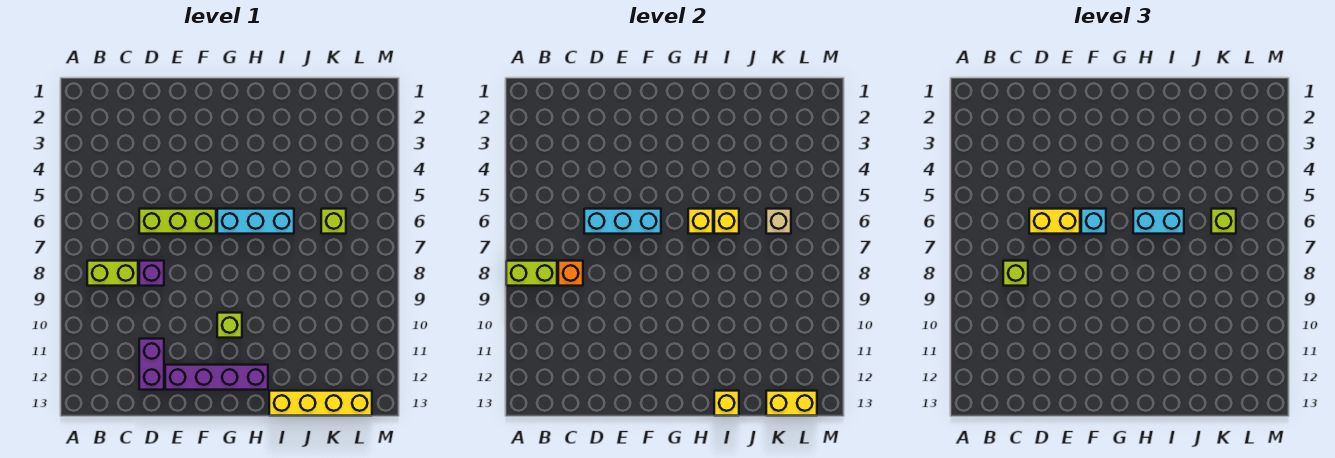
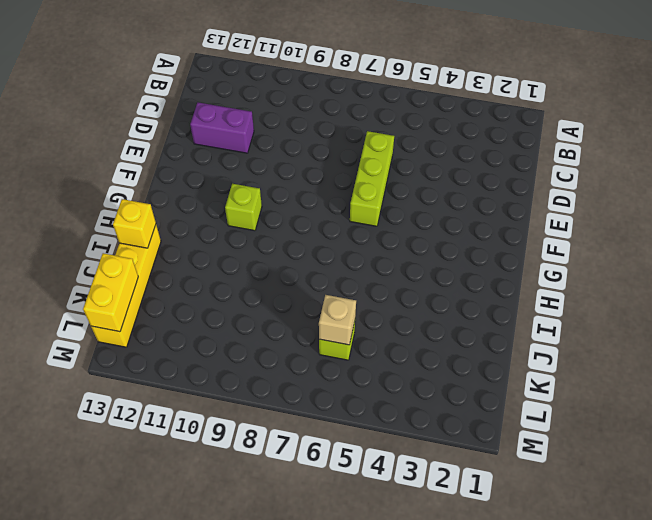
none -> lime 1x2 brick [87,261,138,286]
none -> purple 1x1 brick [139,261,164,286]
none -> purple 1x4 brick [165,365,268,390]

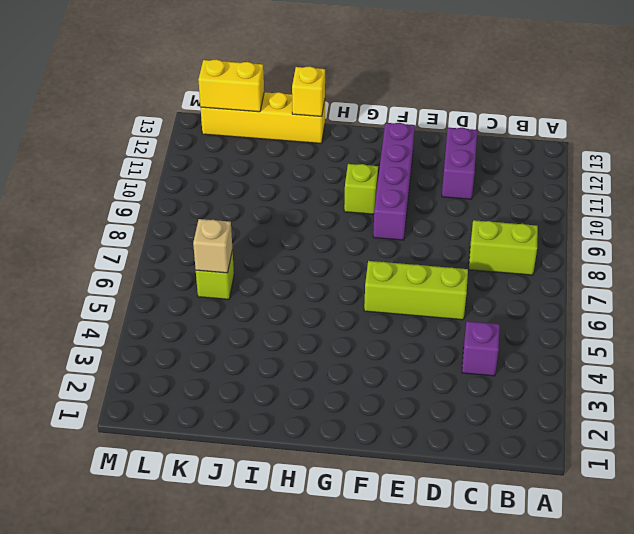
purple 1x1 brick [462,321,500,376] -> purple 1x1 brick moved to [139,261,164,286]
purple 1x4 brick [373,123,415,240] -> purple 1x4 brick turned to [165,365,268,390]
none -> cyan 1x3 brick [217,209,294,234]
none -> lime 1x2 brick [506,261,557,286]
none -> orange 1x1 brick [558,261,583,286]

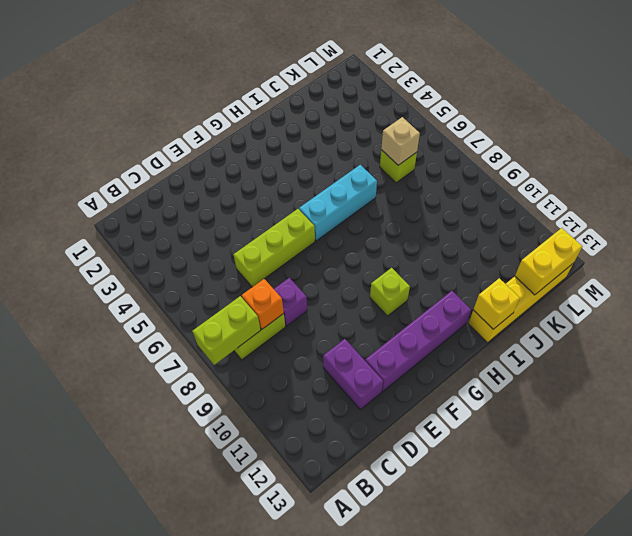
none -> cyan 1x3 brick [584,209,661,234]
none -> yellow 1x1 brick [688,209,713,234]
none -> yellow 1x1 brick [714,209,739,234]

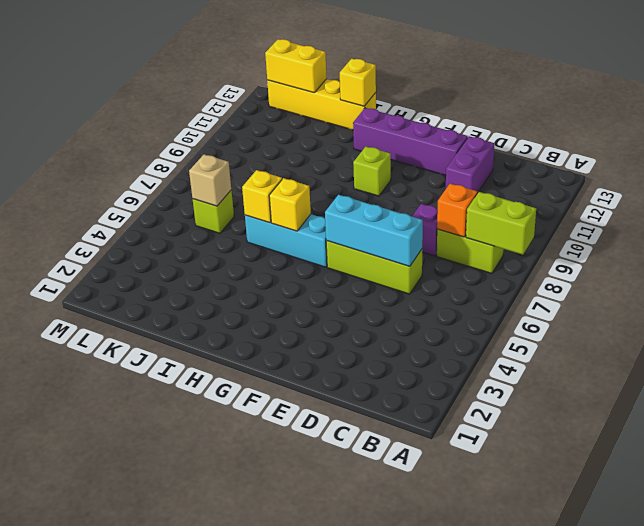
none -> lime 1x1 brick [1003,261,1028,286]
none -> yellow 1x2 brick [1029,209,1080,234]
none -> cyan 1x1 brick [1081,209,1106,234]

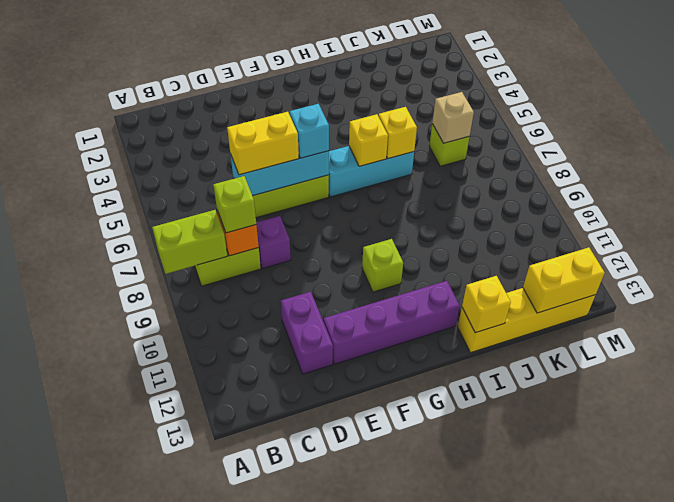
none -> cyan 1x2 brick [1133,209,1184,234]
none -> lime 1x1 brick [1211,209,1236,234]

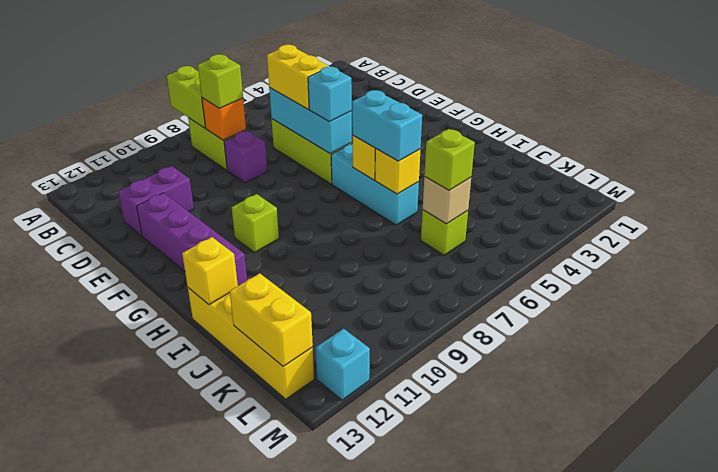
cyan 1x1 brick [315,329,370,400] -> none

